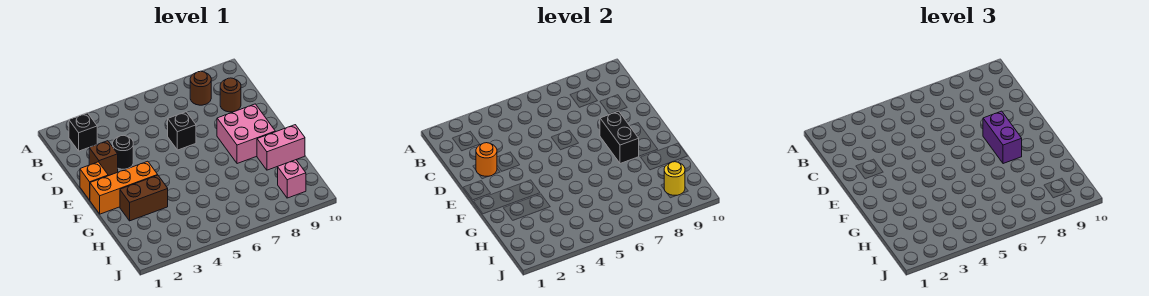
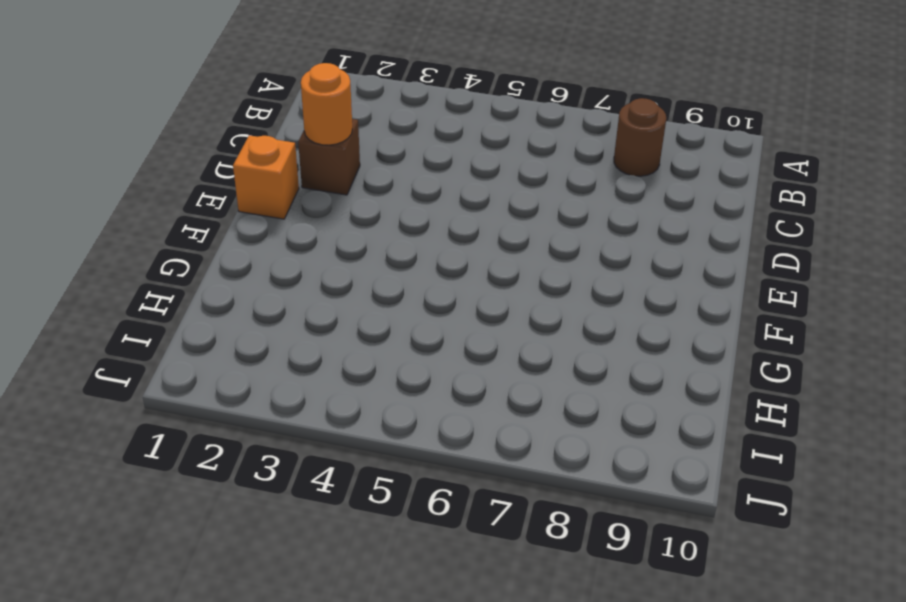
none -> black 1x1 brick [69,113,97,151]
none -> brown 1x1 round brick [220,78,241,112]
none -> black 1x1 round brick [113,135,133,169]

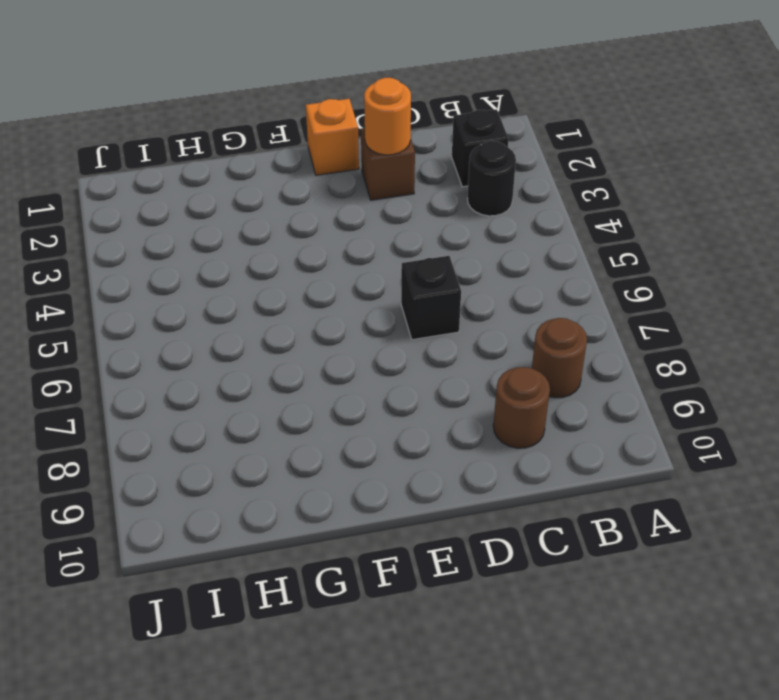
black 1x1 round brick [467,141,516,216] -> black 1x1 round brick moved to [113,135,133,169]
none -> pink 2x2 brick [217,104,275,164]
none -> orange 1x3 brick [90,161,157,214]
none -> brown 1x2 brick [120,175,168,221]

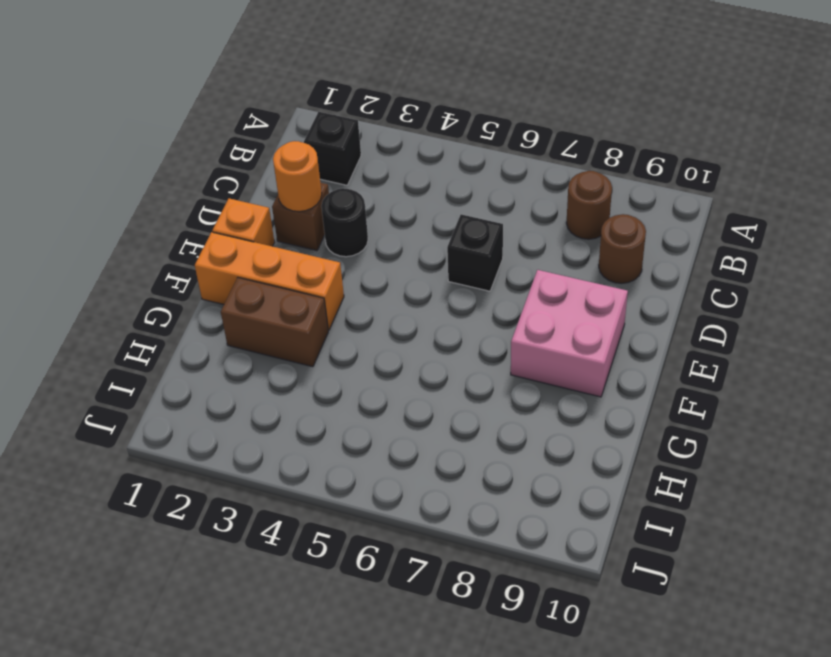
none -> pink 1x2 brick [257,125,305,170]
none -> pink 1x1 brick [278,160,306,198]
none -> black 1x2 brick [600,111,639,164]

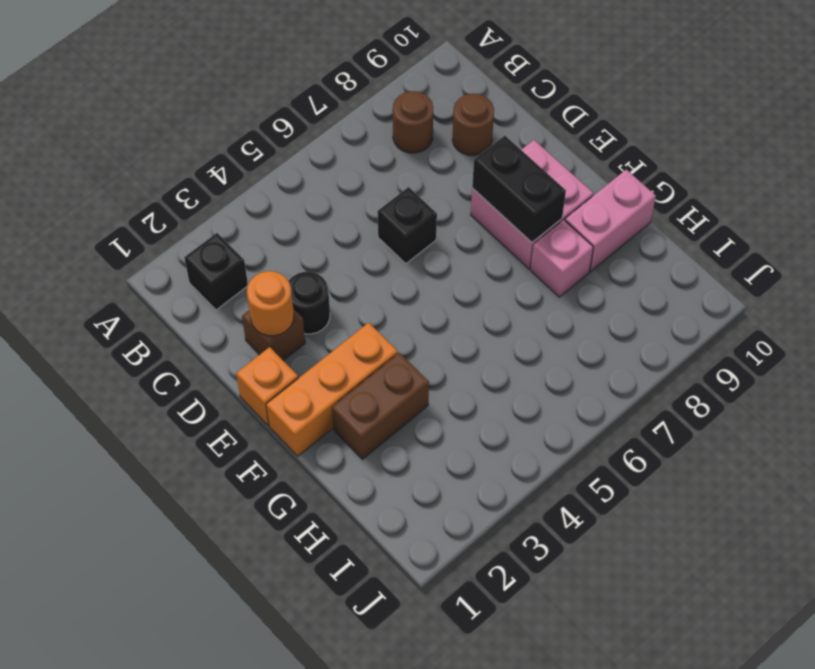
pink 1x1 brick [530,220,593,297] -> pink 1x1 brick moved to [278,160,306,198]
none -> yellow 1x1 round brick [664,162,685,195]
none -> purple 1x2 brick [983,111,1022,164]

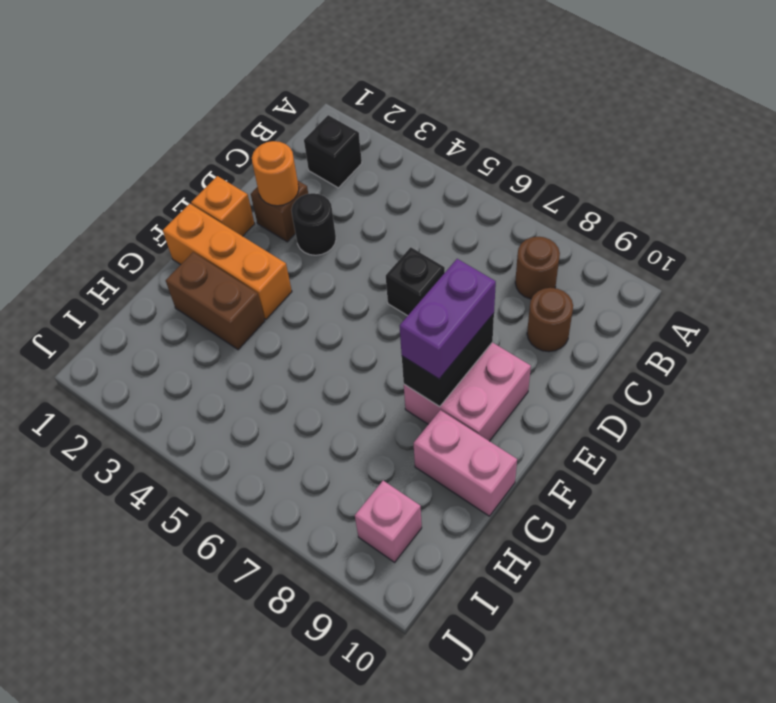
none -> yellow 1x1 round brick [664,162,685,195]

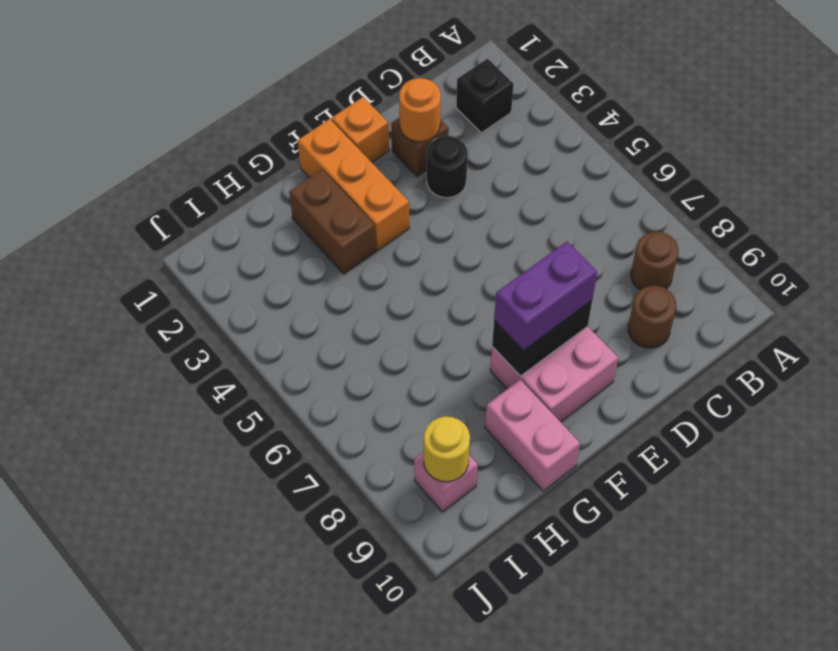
none -> black 1x1 brick [168,112,196,150]

